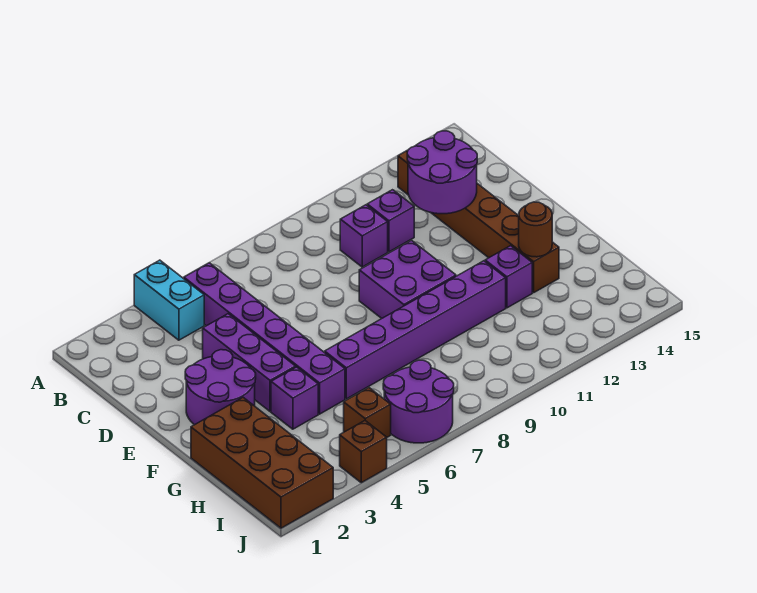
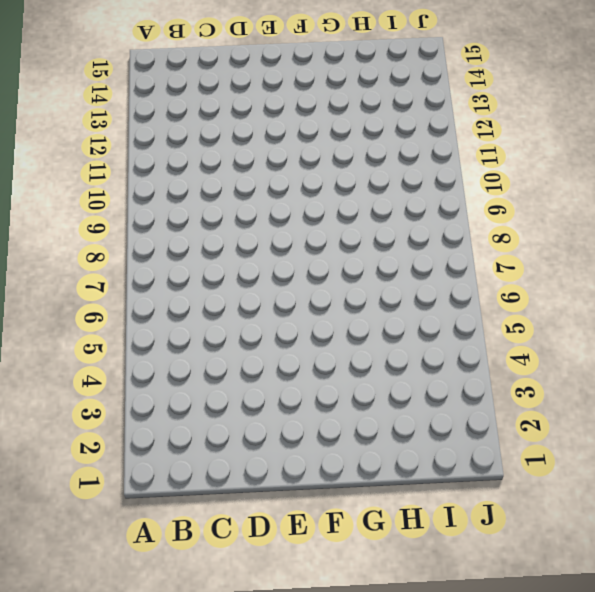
none -> cyan 1x2 brick [134,260,204,340]
none -> purple 1x6 brick [184,263,345,414]
none -> brown 1x6 brick [398,150,559,293]

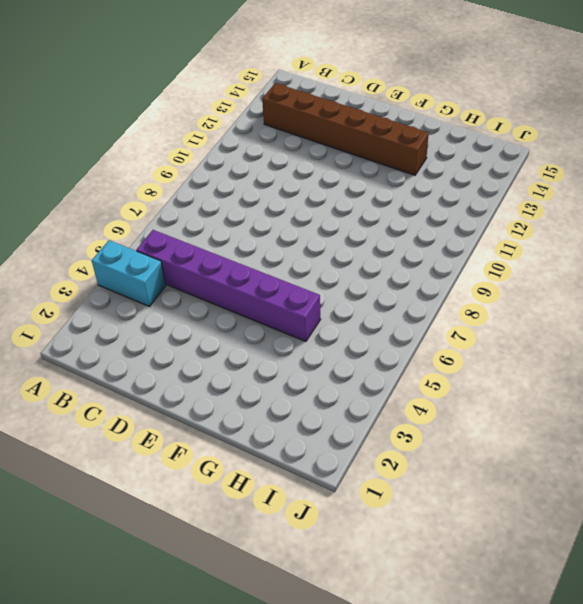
none -> purple 1x1 brick [340,205,388,267]
none -> purple 1x1 brick [367,190,414,252]
none -> purple 1x3 brick [203,314,296,411]

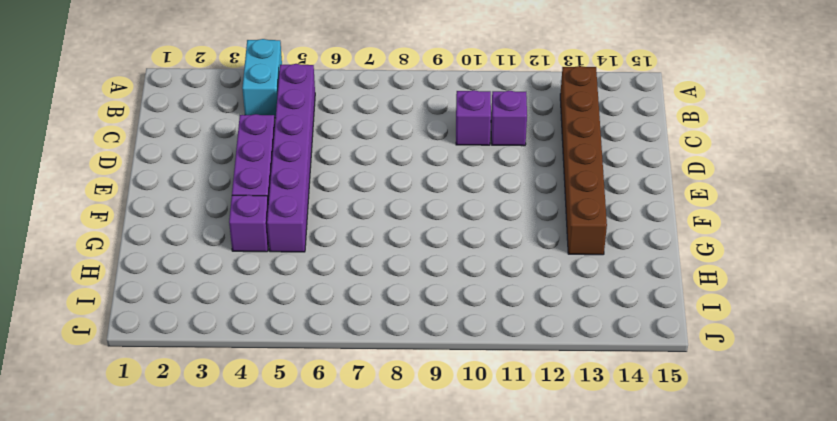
none -> purple 2x2 round brick [185,350,256,425]
none -> purple 2x2 brick [359,240,456,318]
none -> brown 2x4 brick [191,398,333,528]

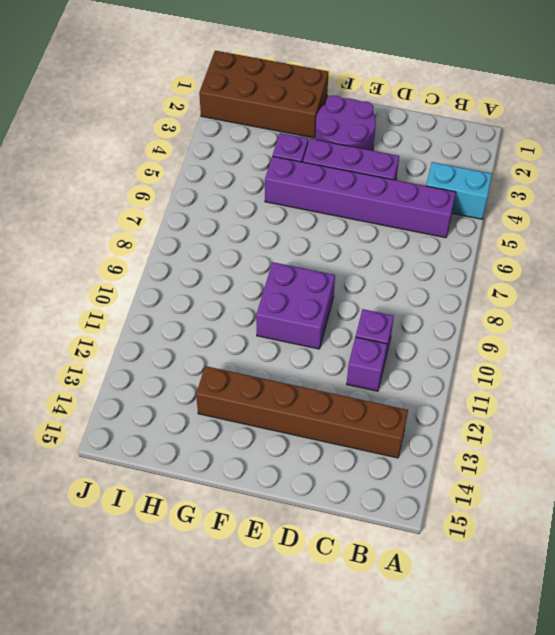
none -> purple 1x6 brick [325,261,506,399]
none -> purple 1x1 brick [485,246,532,308]
none -> brown 1x1 brick [344,388,391,437]

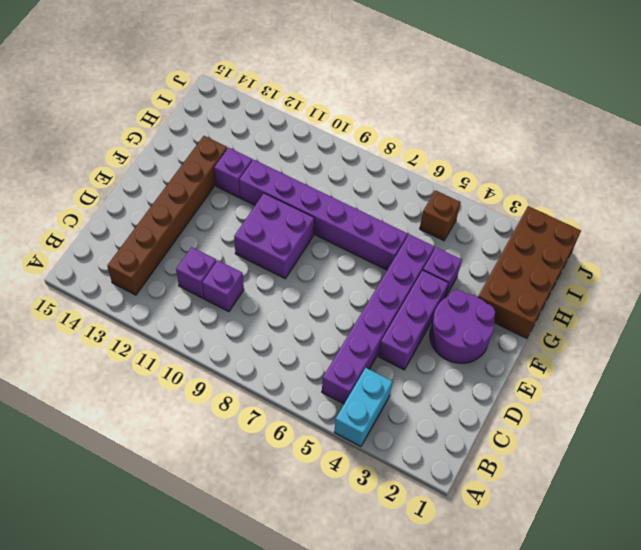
none -> purple 2x2 round brick [383,360,454,443]
none -> brown 1x1 brick [340,421,387,483]
none -> purple 2x2 round brick [407,131,477,214]

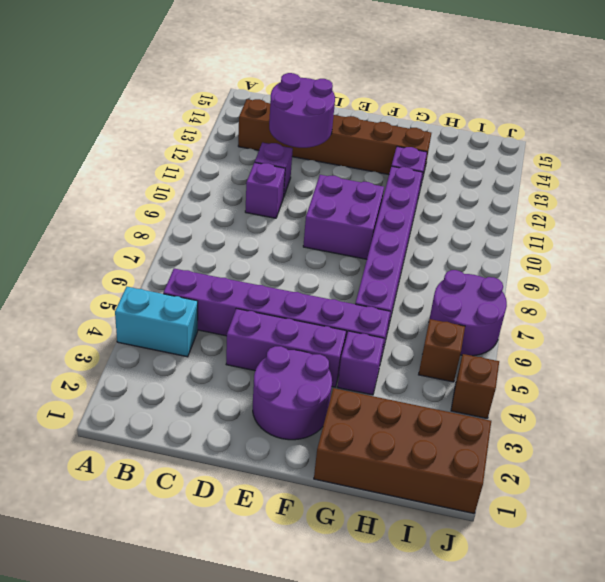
none -> brown 1x1 round brick [519,202,552,257]

